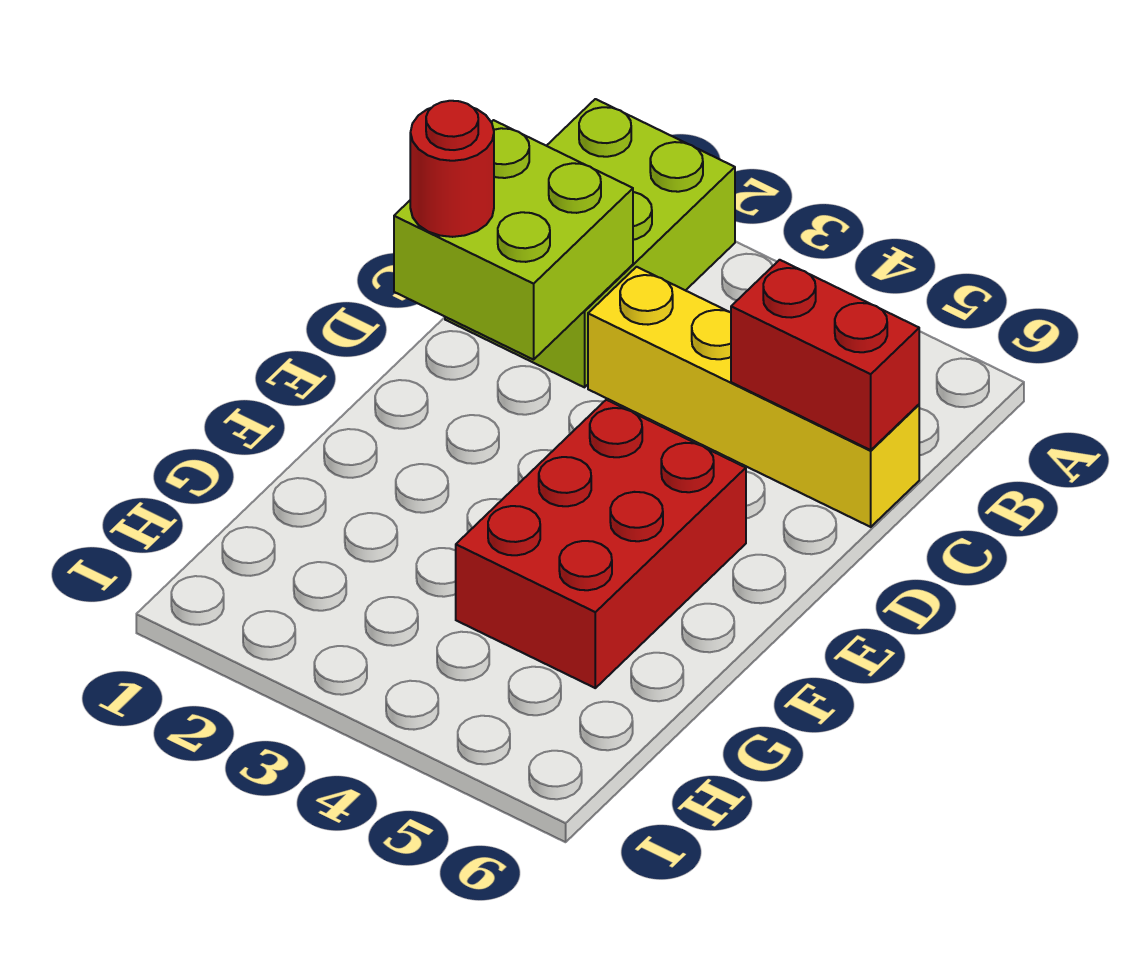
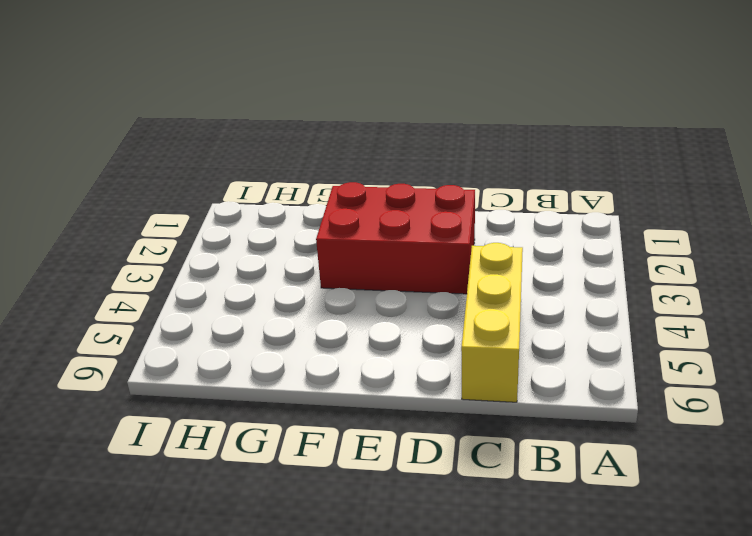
yellow 1x3 brick [461,243,523,402] -> yellow 1x4 brick [588,267,919,527]
red 2x3 brick [316,182,475,294] -> red 2x3 brick moved to [456,400,746,688]
none -> lime 2x3 brick [445,99,735,387]
none -> lime 2x2 brick [394,120,633,360]

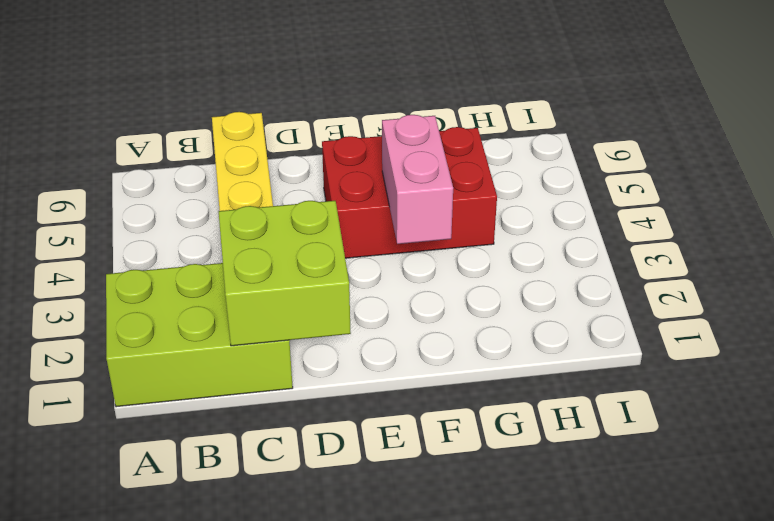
pink 1x2 brick [382,115,453,244] -> none
none -> red 1x2 brick [731,260,919,450]
none -> red 1x1 round brick [410,101,494,237]

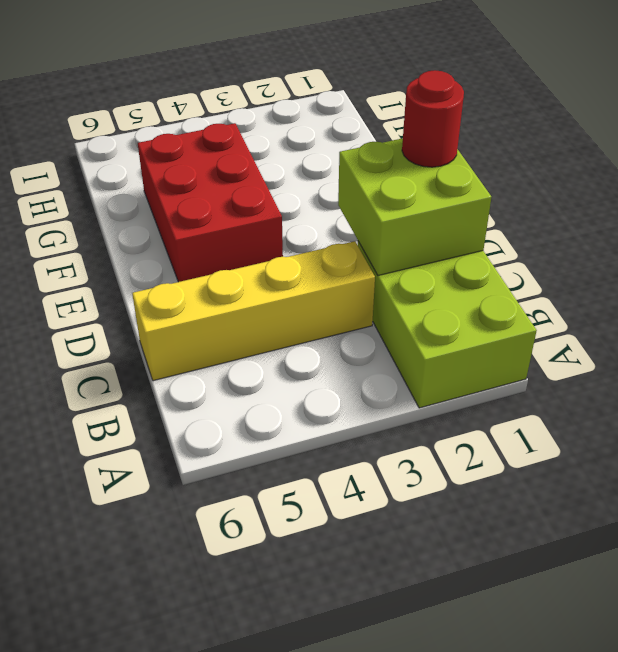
none -> red 1x2 brick [731,260,919,450]

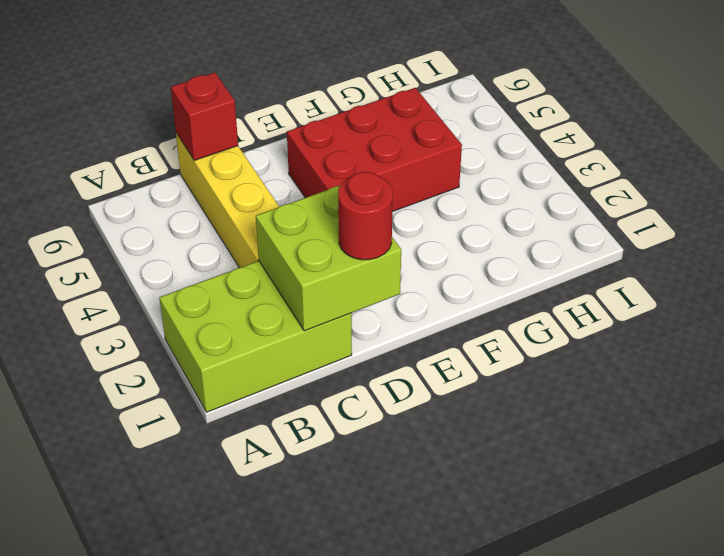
red 1x1 brick [171,72,238,160] -> red 1x2 brick [731,260,919,450]

